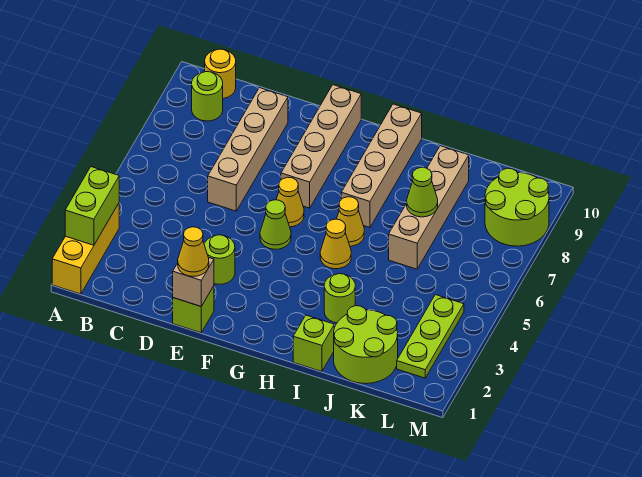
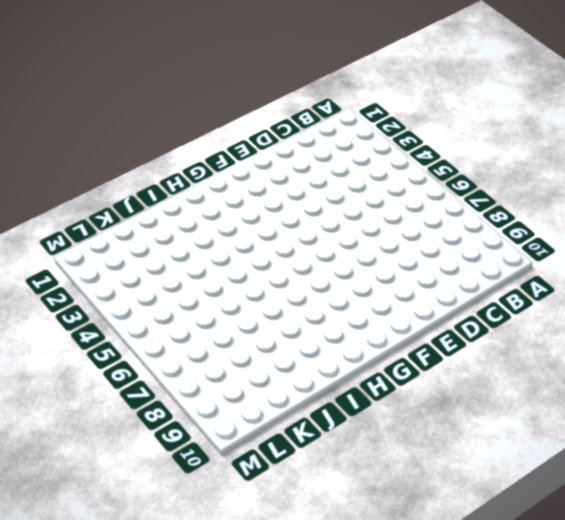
none -> yellow 1x3 brick [52,203,119,294]
none -> lime 1x1 round brick [192,72,223,121]
none -> yellow 1x1 round brick [205,49,236,99]

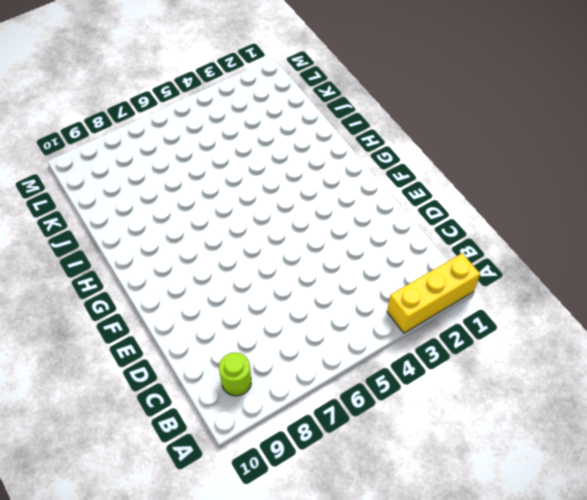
none -> yellow 1x1 round brick [205,49,236,99]
none -> tan 1x4 brick [208,88,288,211]
none -> lime 1x1 brick [173,286,214,333]

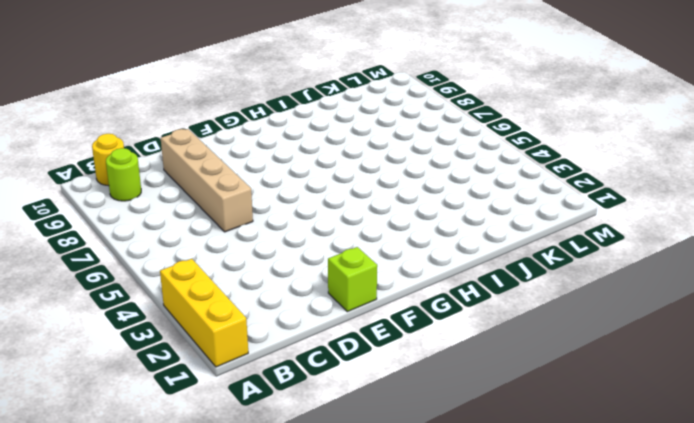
none -> lime 1x1 round brick [204,235,235,284]
none -> lime 1x1 cone [260,200,291,249]
none -> yellow 1x1 cone [276,177,304,227]

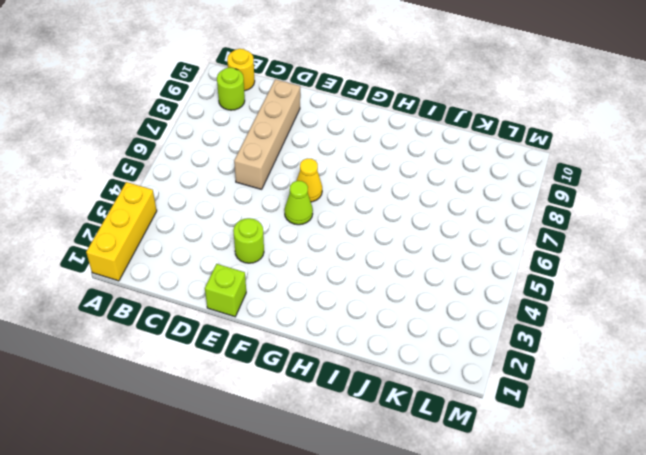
none -> tan 1x4 brick [281,85,361,208]
none -> yellow 1x1 cone [320,219,351,269]
none -> yellow 1x1 cone [337,197,364,246]

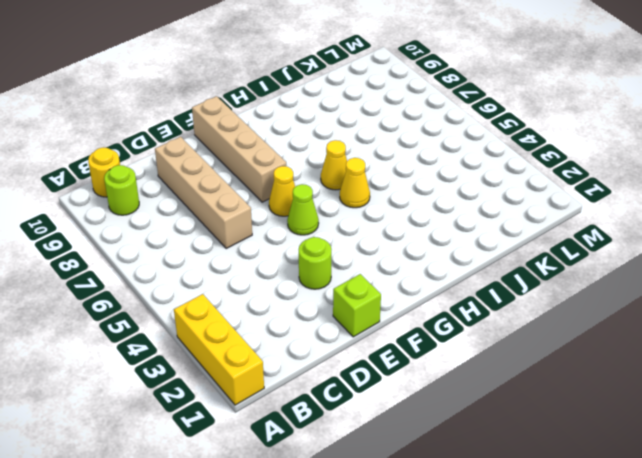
none -> tan 1x4 brick [341,104,422,228]
none -> lime 1x1 brick [293,315,334,372]
none -> lime 1x1 round brick [324,274,355,323]

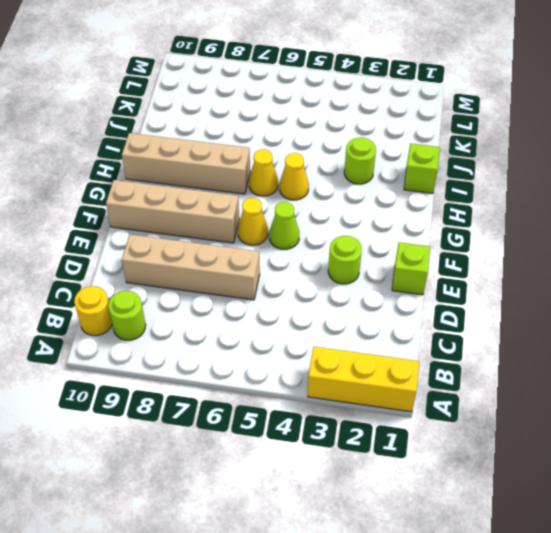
none -> lime 2x2 round brick [334,306,398,384]
none -> tan 1x4 brick [389,146,469,269]
none -> lime 1x3 plate [397,295,464,378]

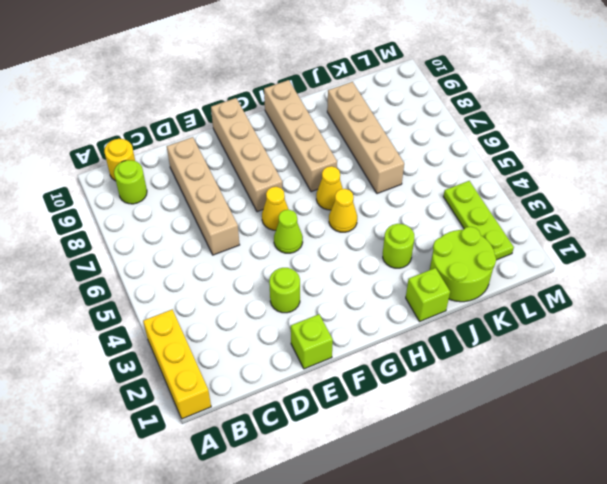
none -> lime 2x2 round brick [485,168,549,246]
none -> lime 1x2 brick [65,167,119,245]
none -> tan 1x1 brick [173,257,214,306]

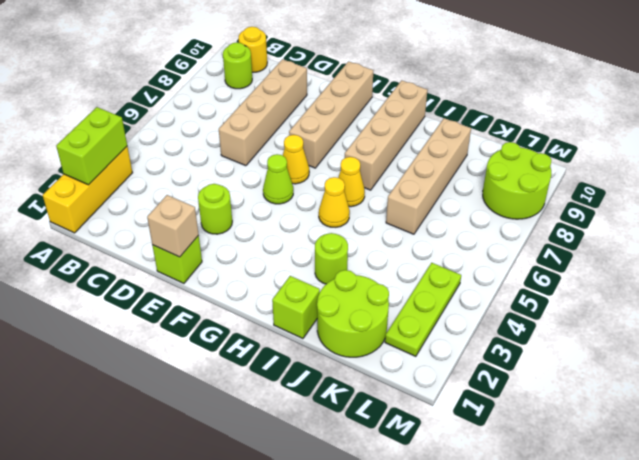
none -> lime 1x1 cone [407,167,438,217]
none -> yellow 1x1 cone [178,227,209,276]

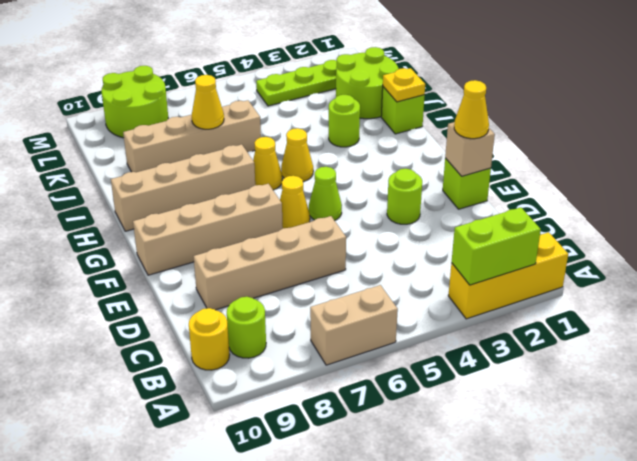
tan 1x2 brick [310,285,398,365] -> none
yellow 1x1 plate [383,68,425,102] -> none
yellow 1x1 cone [192,75,224,129] -> lime 1x1 cone [407,167,438,217]

